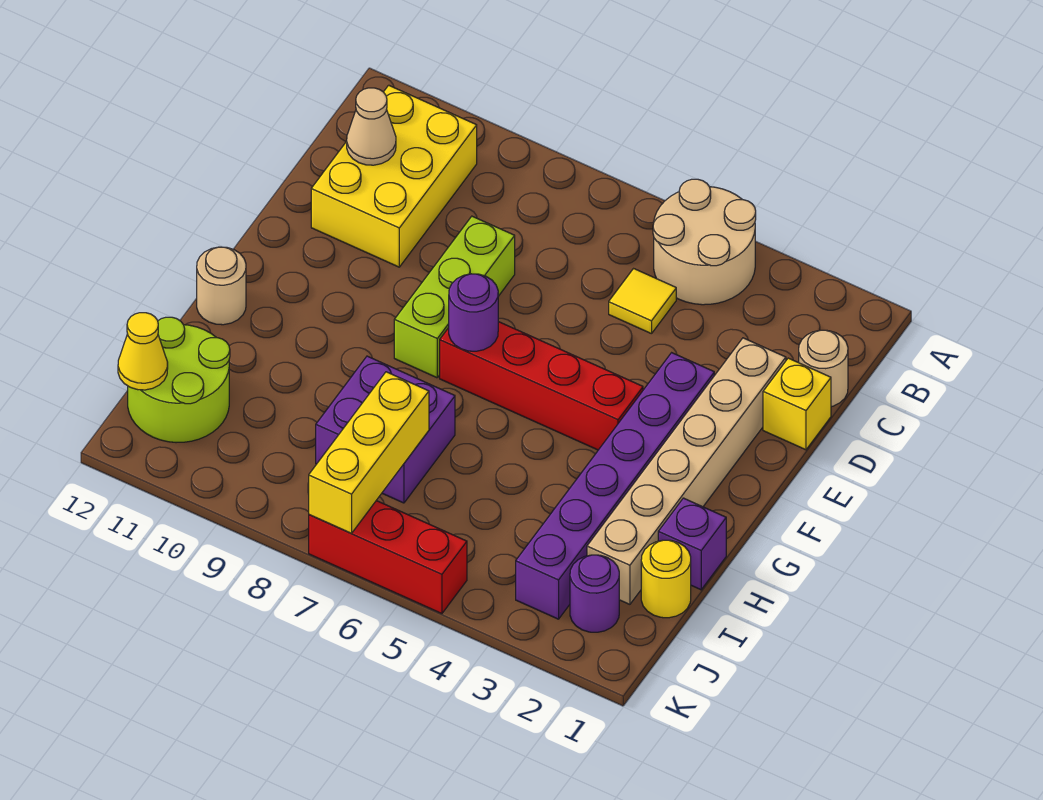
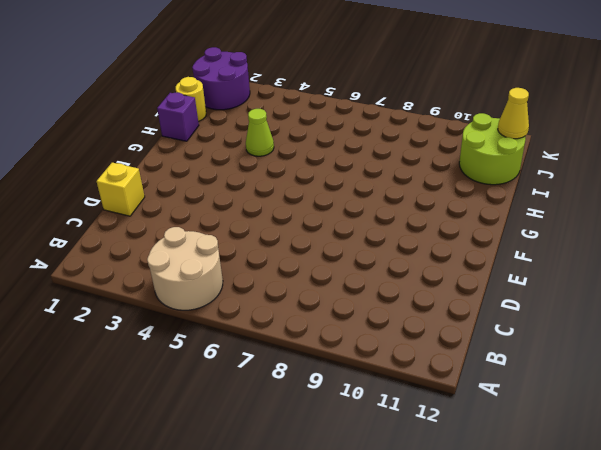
lime 1x1 cone [246,109,274,156] -> none
purple 2x2 round brick [192,47,250,110] -> purple 1x1 round brick [570,555,619,632]
none -> yellow 2x3 brick [311,85,477,267]
none -> tan 1x1 round brick [799,330,848,407]
none -> yellow 1x1 tile [609,269,676,334]

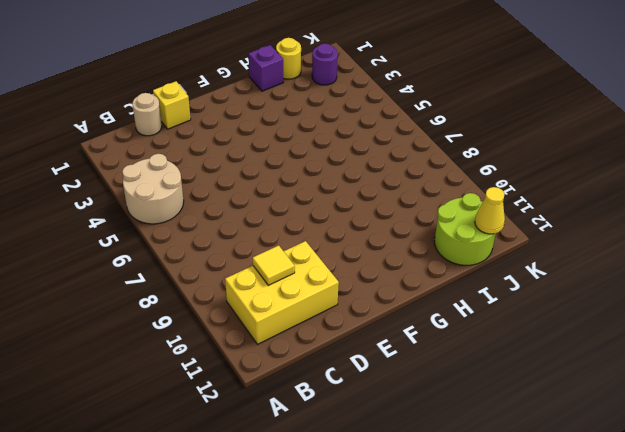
yellow 1x1 tile [253,245,295,285] -> yellow 1x1 tile moved to [609,269,676,334]
none -> tan 1x6 brick [587,338,786,604]
none -> lime 1x3 brick [394,216,515,378]
none -> purple 1x6 brick [516,353,714,619]

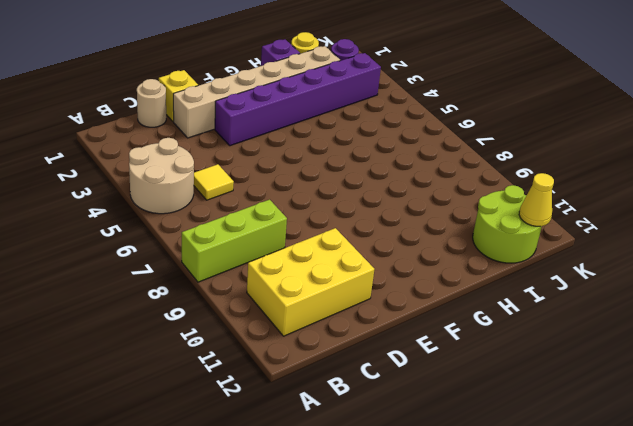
lime 1x3 brick [182,200,287,282] -> lime 1x3 brick moved to [394,216,515,378]
none -> red 1x4 brick [440,322,643,450]
none -> tan 1x1 round brick [197,247,246,325]
none -> purple 2x2 brick [316,356,455,503]

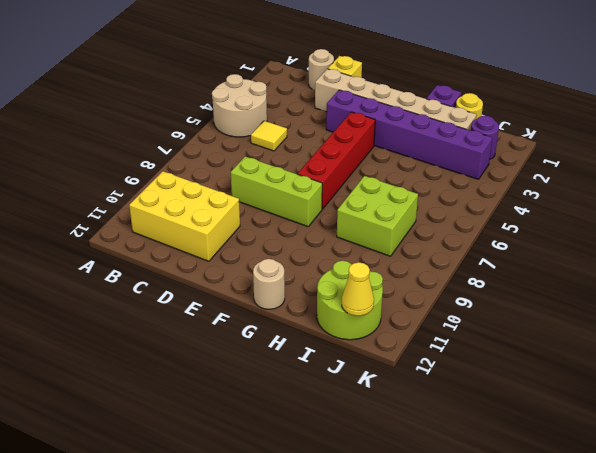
lime 2x2 brick [337,176,418,256] -> purple 2x2 brick [316,356,455,503]
none -> red 1x3 brick [309,501,467,614]
none -> tan 1x1 cone [347,88,396,165]
none -> purple 1x1 round brick [449,274,498,351]

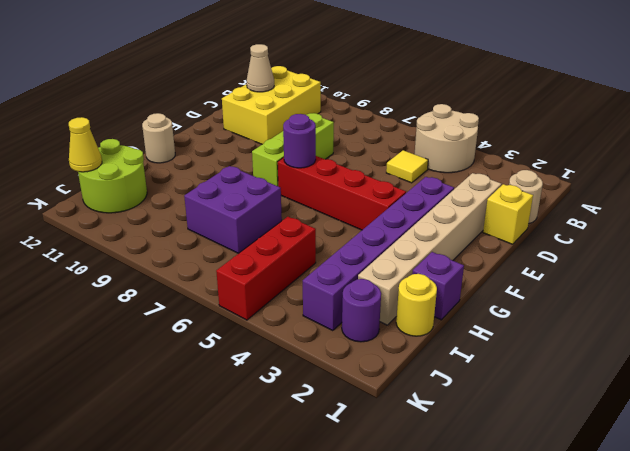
red 1x3 brick [216,217,316,320] -> red 1x3 brick turned to [309,501,467,614]
none -> yellow 1x3 brick [309,372,429,533]

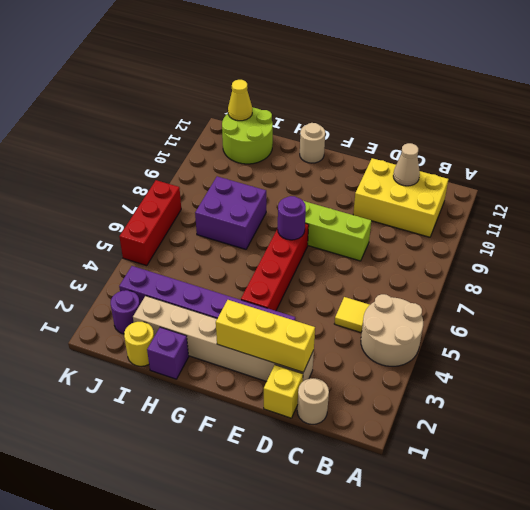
yellow 1x3 brick [216,300,315,372] -> yellow 1x3 brick moved to [309,372,429,533]

